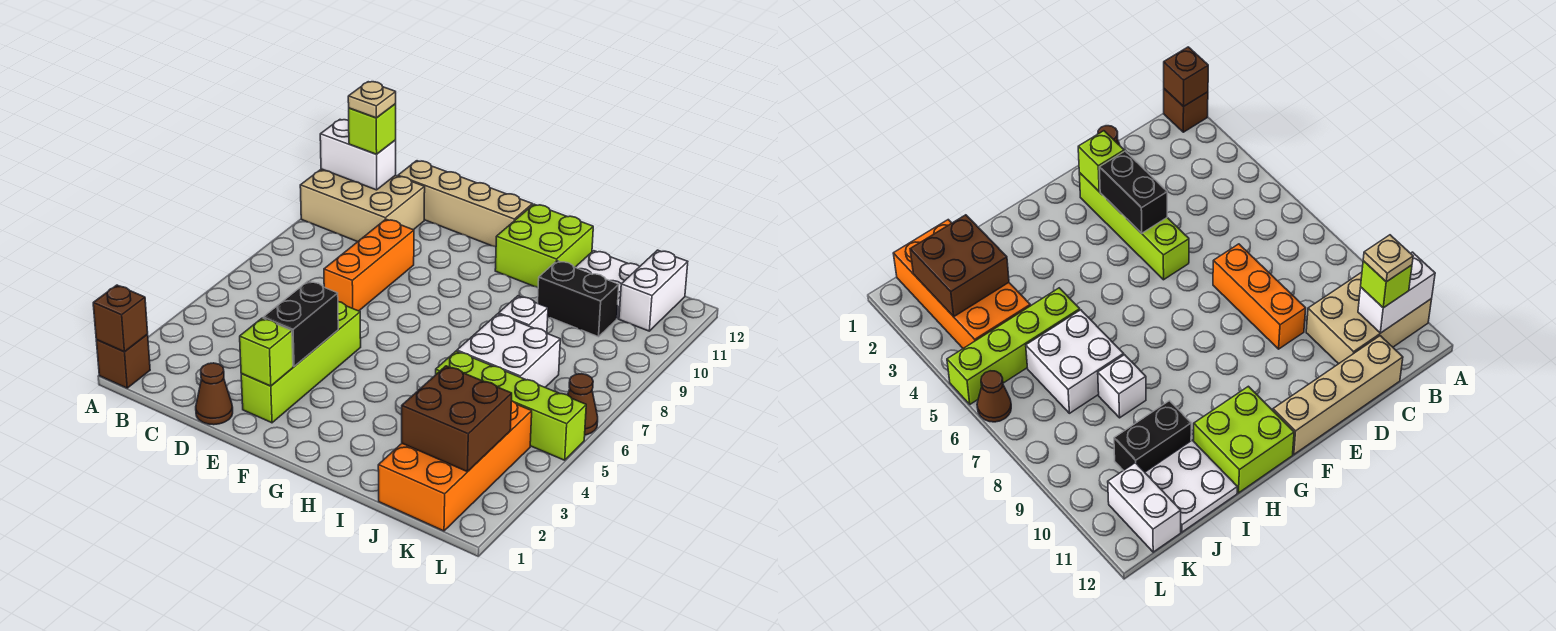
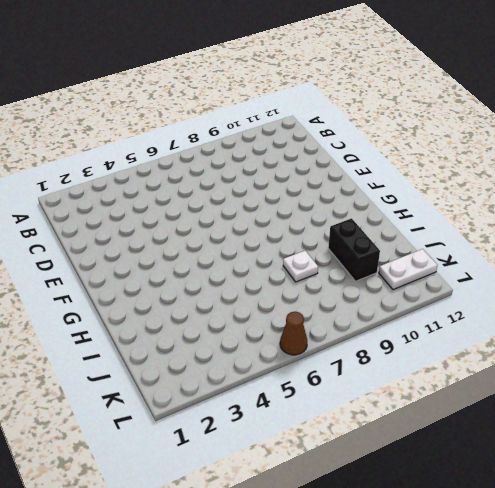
white 1x1 plate [283,251,318,282] -> white 1x1 brick [499,296,548,333]
white 1x2 plate [379,249,437,290] -> white 1x2 brick [619,250,688,331]
none -> brown 1x1 brick [96,335,150,388]
none -> tan 2x3 brick [300,169,425,242]
none -> tan 1x4 brick [398,161,533,247]

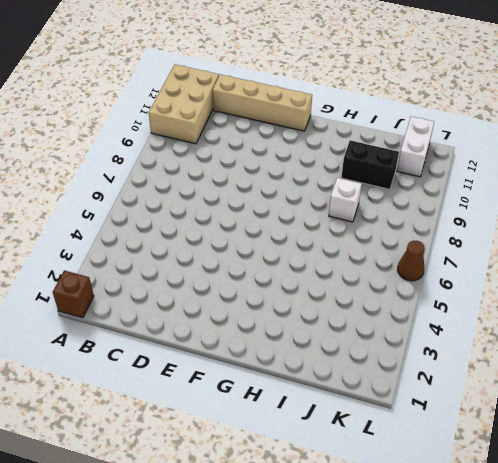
tan 2x3 brick [149,65,219,144] -> tan 2x3 brick turned to [300,169,425,242]
none -> brown 1x1 cone [196,363,233,425]
none -> orange 1x3 brick [324,219,414,311]
none -> lime 1x4 brick [241,302,361,423]

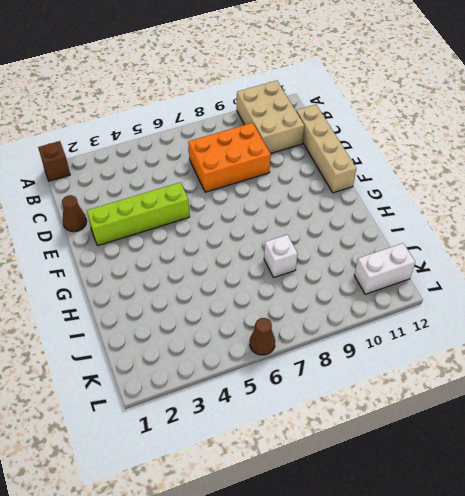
orange 2x3 brick [188,123,271,192] -> orange 1x3 brick [324,219,414,311]
none -> lime 2x2 brick [495,204,593,288]
none -> lime 1x4 brick [436,351,586,460]
none -> white 2x2 brick [457,314,560,387]

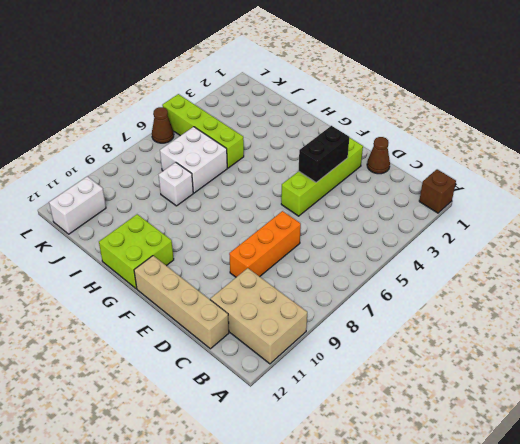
none -> black 1x2 brick [538,261,619,337]
none -> white 2x2 plate [575,251,640,319]
none -> orange 2x4 brick [378,401,532,531]

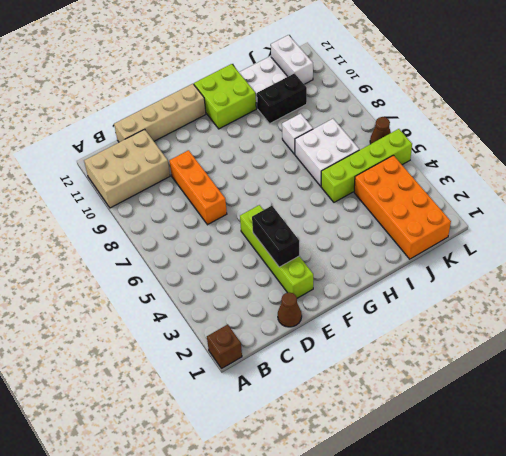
none -> brown 1x1 brick [93,285,148,352]
none -> white 1x2 brick [320,120,396,190]
none -> lime 1x1 brick [240,318,293,386]

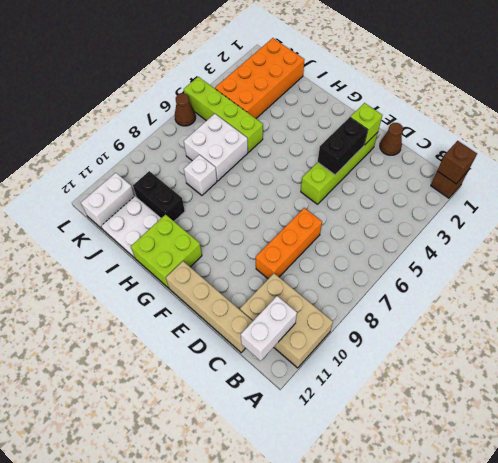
white 1x2 brick [241,296,297,361] -> white 1x2 brick turned to [320,120,396,190]
none -> brown 2x2 brick [402,366,512,472]
none -> lime 1x1 brick [349,104,396,154]
none -> tan 1x1 plate [348,82,396,118]

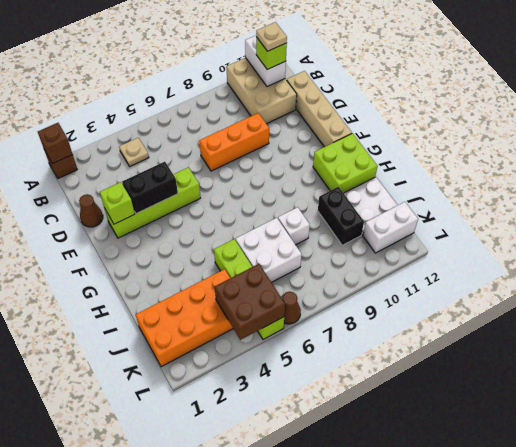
tan 1x1 plate [119,138,149,166] -> none
brown 2x2 brick [215,264,285,340] -> brown 2x2 brick moved to [402,366,512,472]

